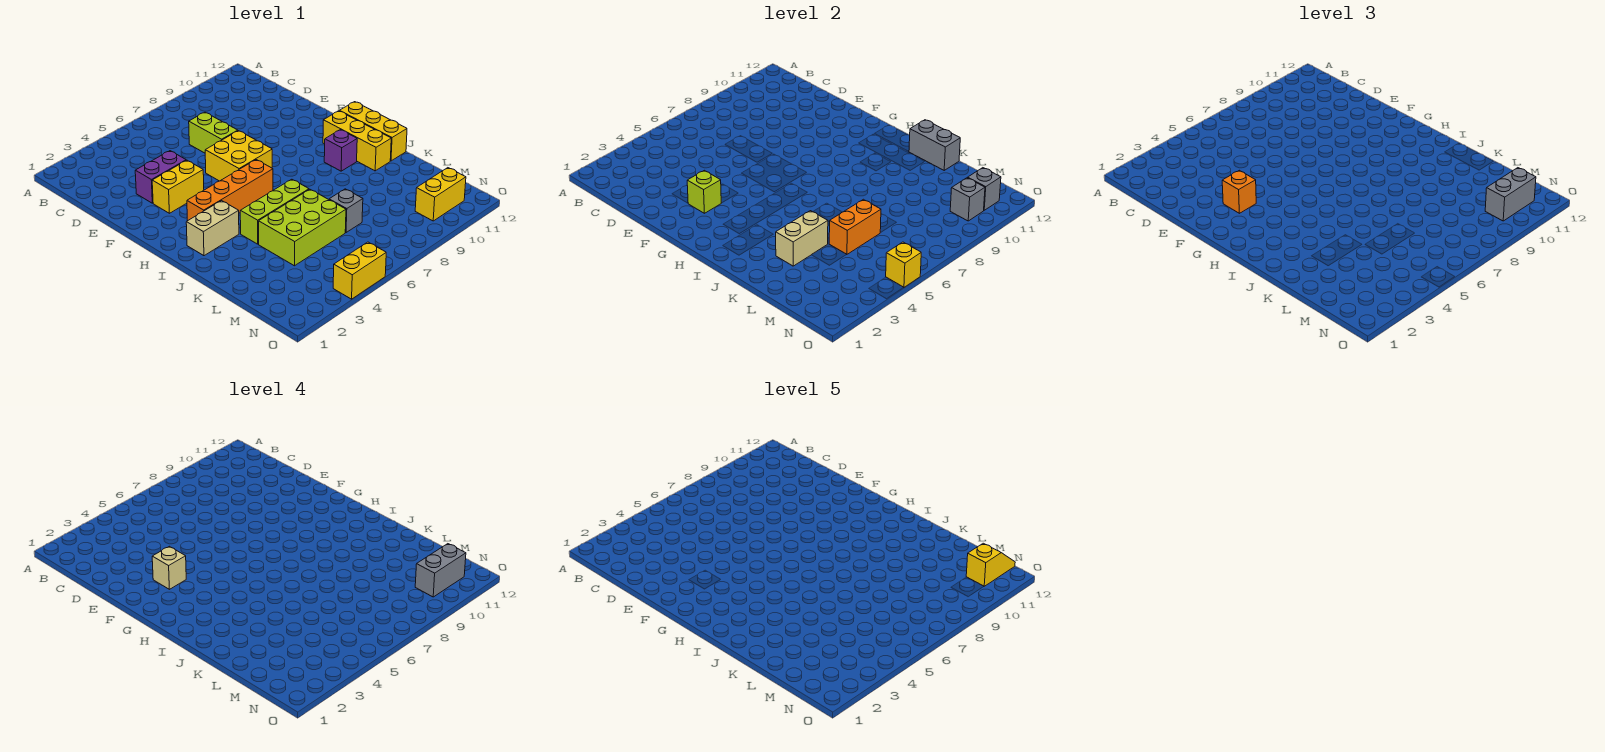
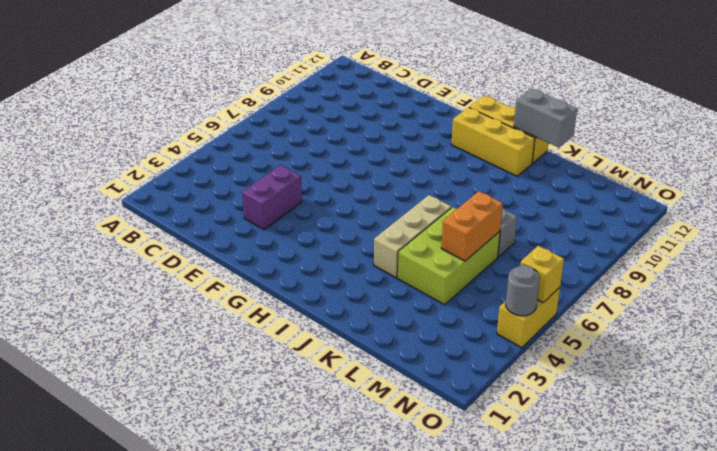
tan 1x3 brick [374,195,451,278] -> lime 1x3 brick [240,179,309,244]
grey 1x1 round brick [506,265,540,316] -> none
none -> lime 1x2 brick [189,112,238,153]
none -> yellow 1x2 brick [152,160,204,213]
none -> yellow 2x2 brick [205,131,272,181]

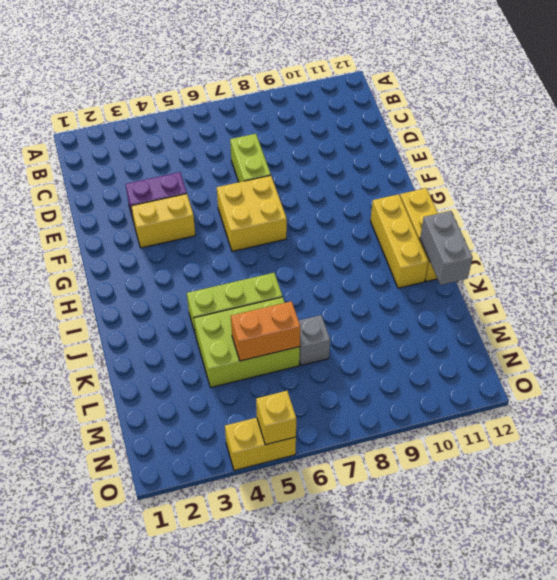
none -> orange 1x4 brick [187,160,273,221]
none -> tan 1x2 brick [186,201,239,256]
none -> purple 1x1 brick [324,130,357,171]

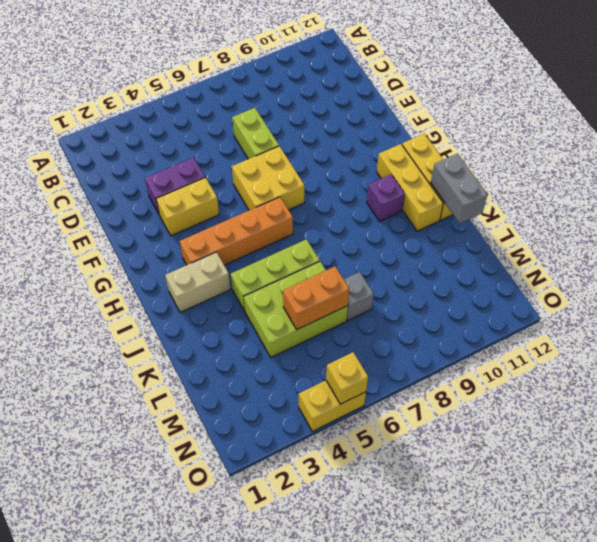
none -> yellow 1x2 brick [415,168,466,221]
none -> lime 1x1 brick [687,170,721,213]
none -> tan 1x2 brick [776,211,828,266]

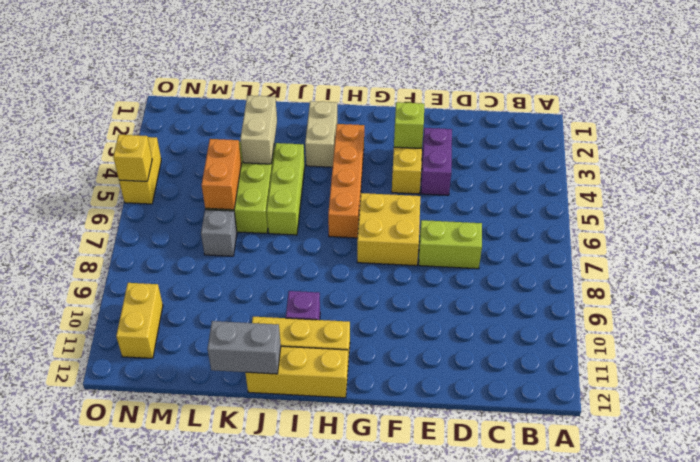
none -> grey 1x1 brick [950,178,985,221]
none -> grey 1x1 brick [968,168,1001,210]
none -> orange 1x1 brick [1222,170,1256,213]

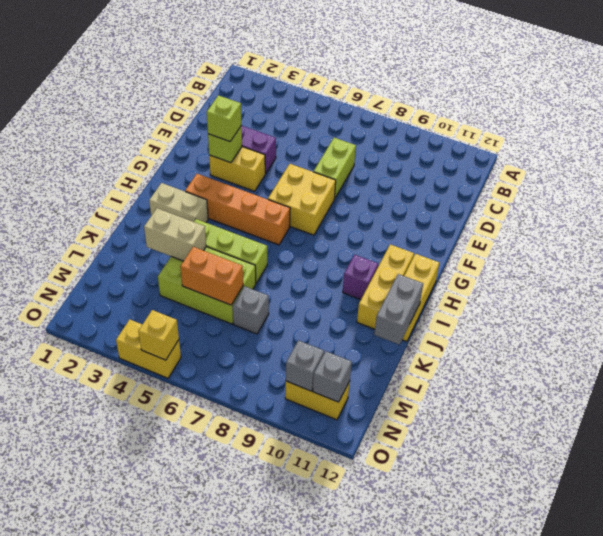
lime 1x1 brick [207,95,241,141] -> orange 1x1 brick [1222,170,1256,213]
none -> grey 1x2 brick [1485,168,1536,221]
none -> tan 1x1 brick [152,546,186,589]
none -> grey 1x2 brick [415,544,466,597]

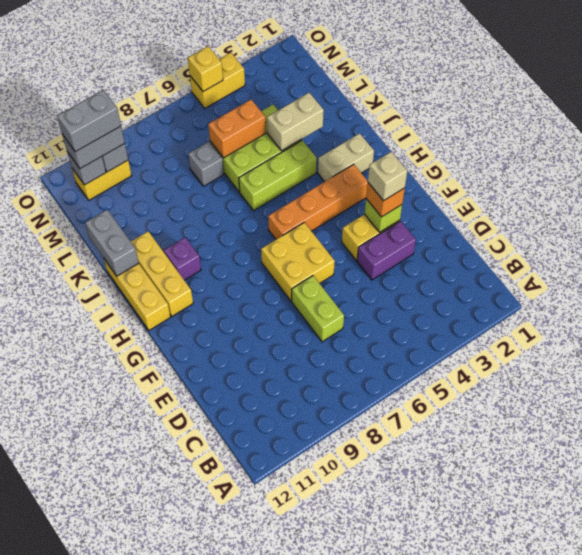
none -> yellow 1x2 slope [966,543,1015,586]

